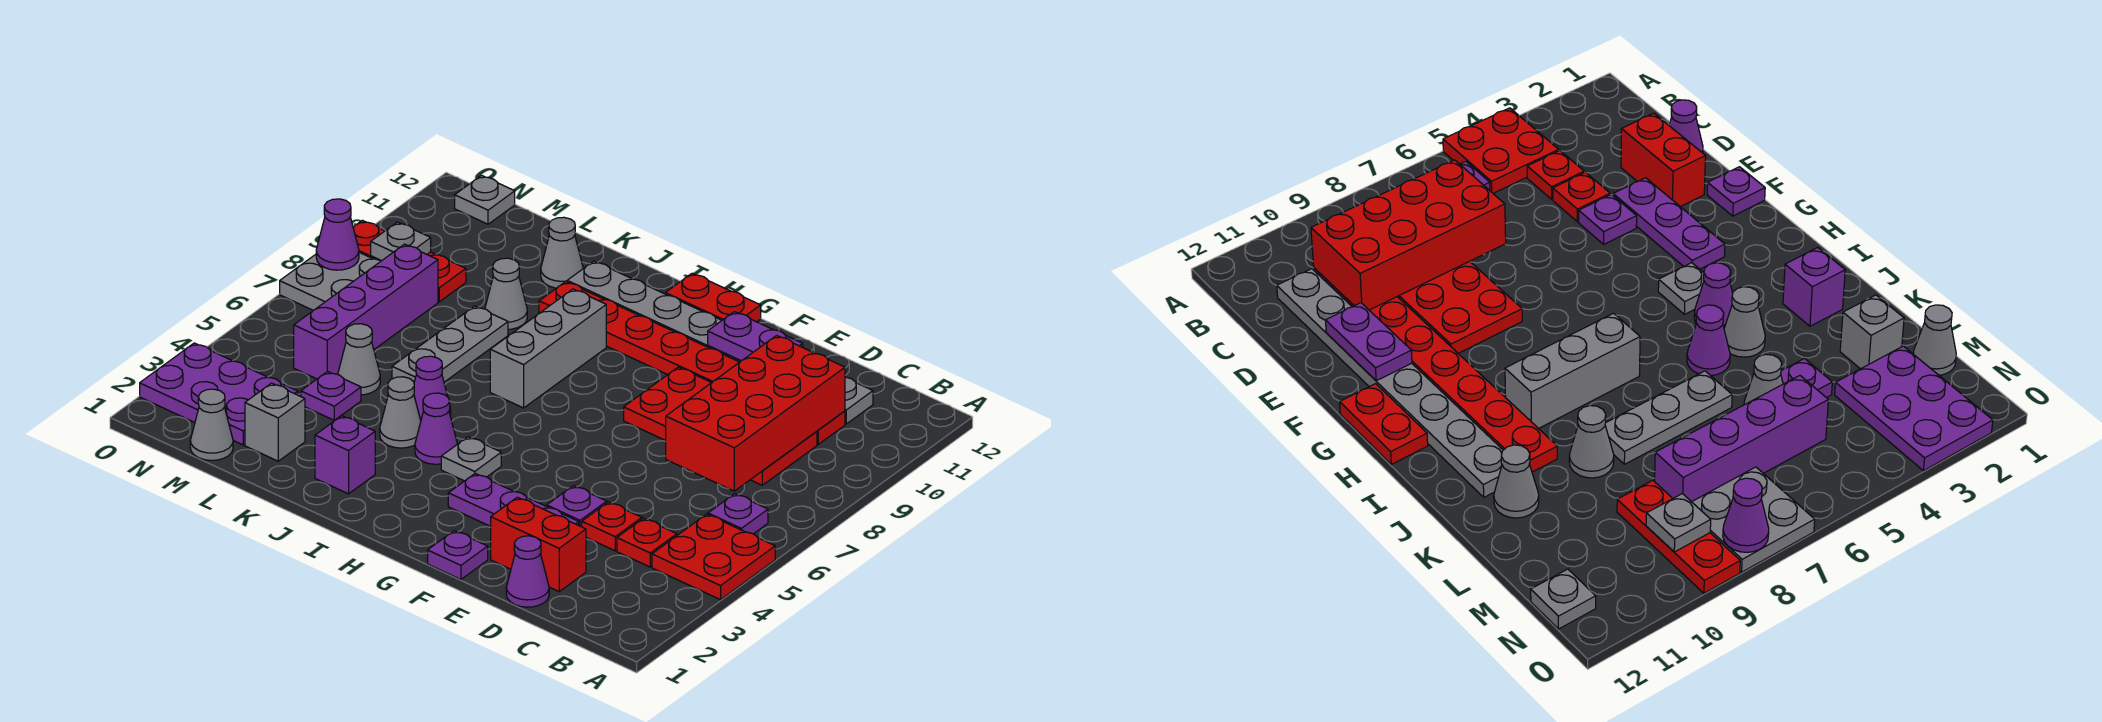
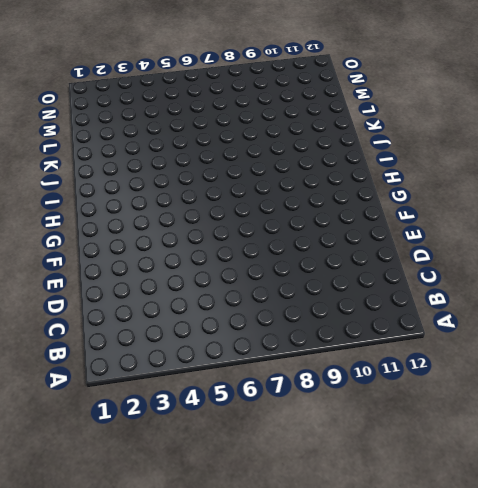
none -> red 2x2 plate [652,514,775,600]
none -> purple 1x1 plate [708,494,768,534]
none -> red 1x1 plate [617,518,677,567]
none -> red 2x4 plate [624,367,817,485]

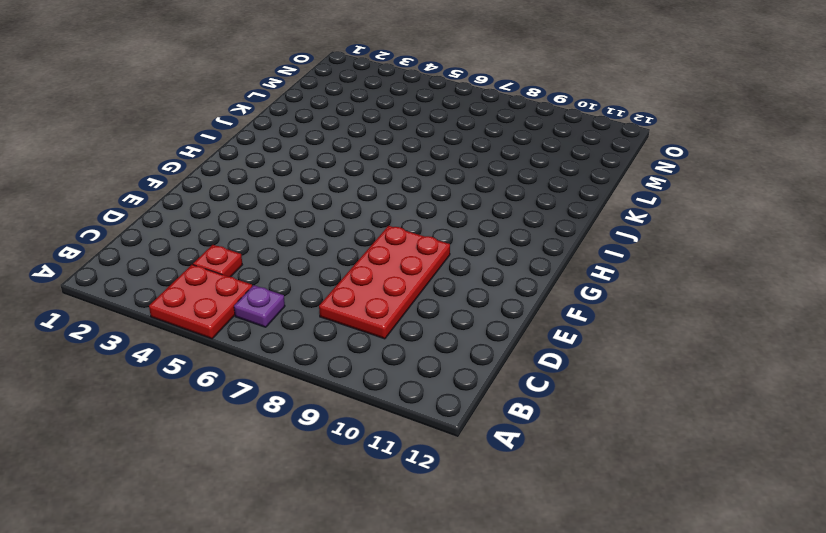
none -> red 1x8 plate [539,282,845,444]
none -> grey 1x8 plate [567,261,873,424]
none -> purple 1x1 cone [506,536,549,607]
none -> red 1x2 brick [491,497,586,592]

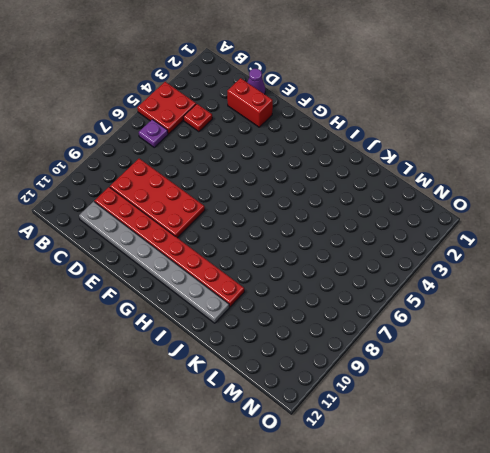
none -> red 1x1 plate [582,502,642,551]
none -> purple 1x3 plate [448,474,579,527]
none -> purple 1x1 plate [547,486,607,527]
none -> purple 1x1 plate [428,531,488,579]

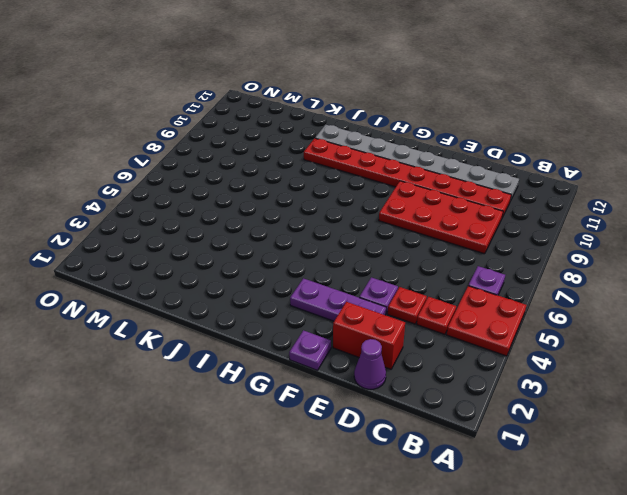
none -> red 1x2 plate [665,273,761,322]
none -> grey 1x1 plate [441,437,501,481]
none -> purple 1x1 cone [415,393,457,464]
none -> grey 1x3 brick [490,289,606,408]

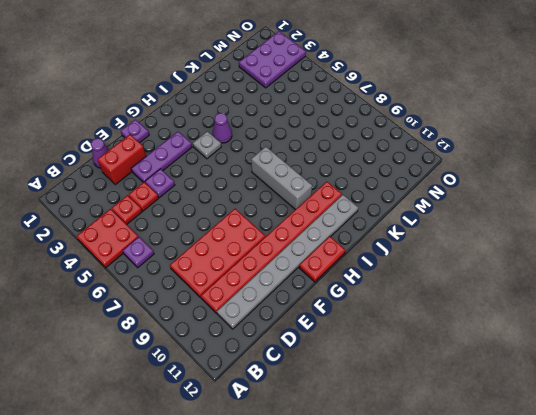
none -> purple 1x1 brick [315,416,375,494]
none -> grey 1x1 cone [380,377,421,448]
none -> purple 1x1 cone [414,356,451,420]
none -> grey 1x3 plate [392,306,508,382]

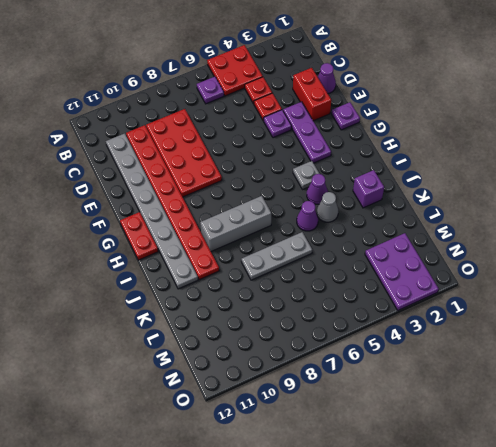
none -> grey 1x1 cone [485,258,527,329]
none -> grey 1x1 cone [541,217,583,288]
none -> grey 1x1 brick [245,383,305,461]
none -> purple 1x1 plate [301,371,361,420]

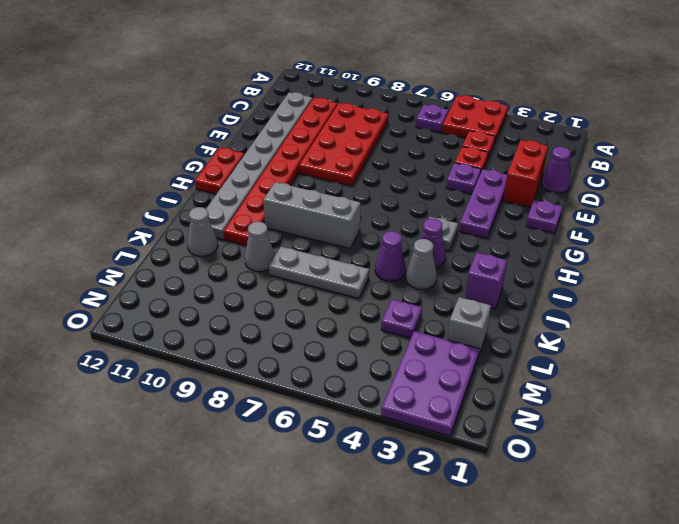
none -> grey 1x1 cone [338,324,380,395]
none -> grey 1x1 cone [190,389,233,460]
none -> purple 1x4 brick [294,244,438,379]
none -> red 1x3 plate [353,220,466,302]

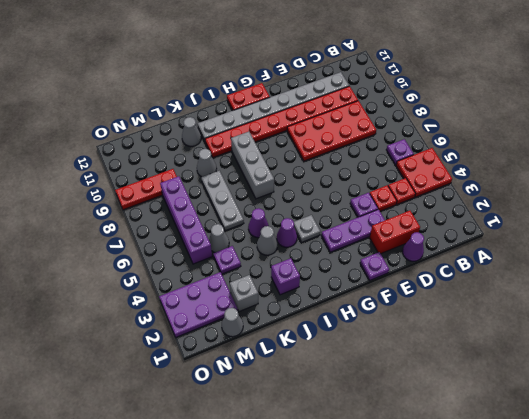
none -> grey 2x2 plate [280,252,381,310]
none -> grey 1x1 plate [455,175,515,224]
none -> red 2x4 brick [666,336,845,491]
none -> purple 1x2 plate [708,312,803,361]

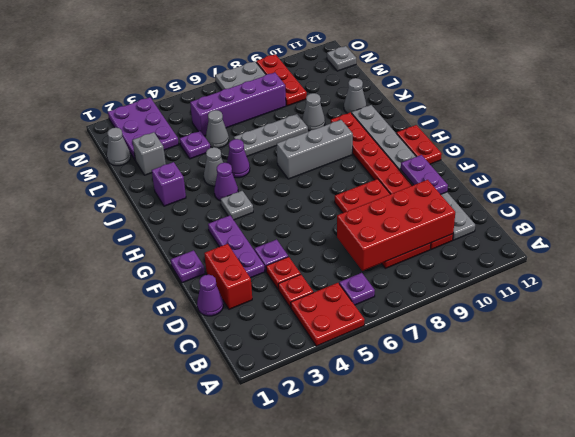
none -> grey 1x1 plate [371,222,431,261]
none -> purple 1x1 cone [316,199,359,270]

